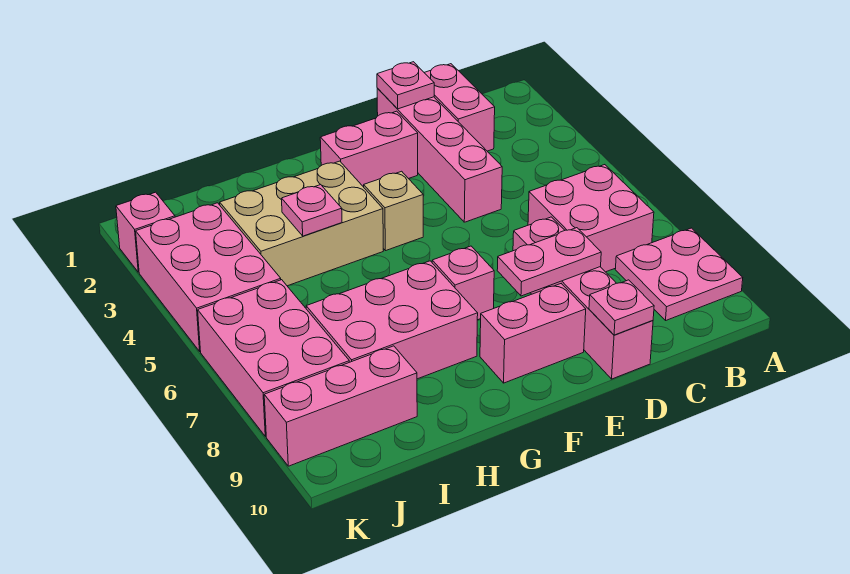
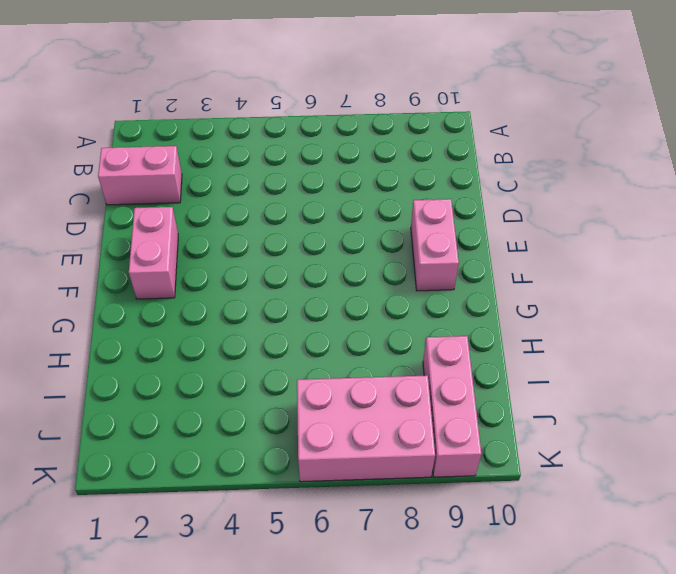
none -> pink 2x2 plate [615,228,743,320]
none -> pink 2x2 brick [528,165,654,272]
none -> pink 1x4 brick [377,88,502,222]

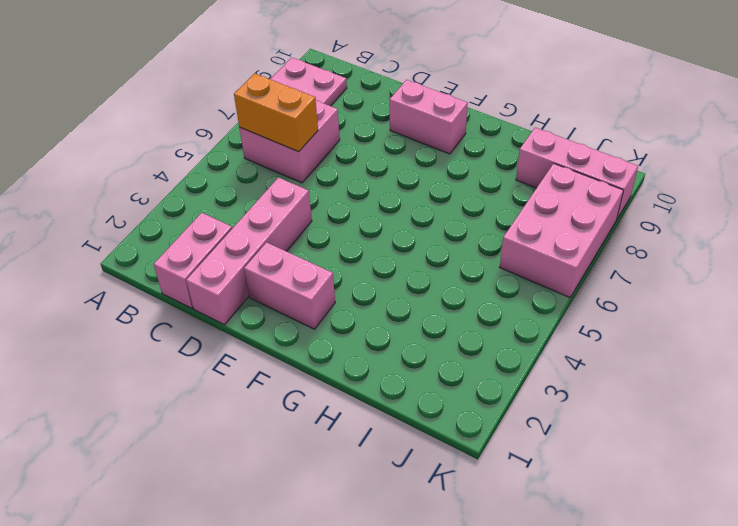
orange 1x2 brick [234,73,318,152] -> none
none -> pink 1x4 brick [513,217,653,379]
none -> tan 1x1 brick [364,171,423,251]
none -> pink 1x1 brick [432,246,494,320]

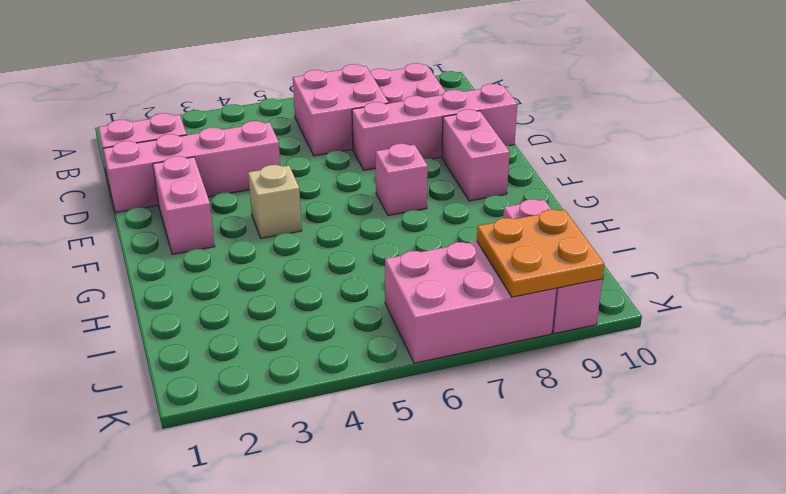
orange 2x2 plate [477,210,604,297] -> none
none -> tan 2x3 brick [220,161,383,286]
none -> pink 2x3 brick [306,261,478,379]
none -> pink 2x3 brick [136,203,281,351]

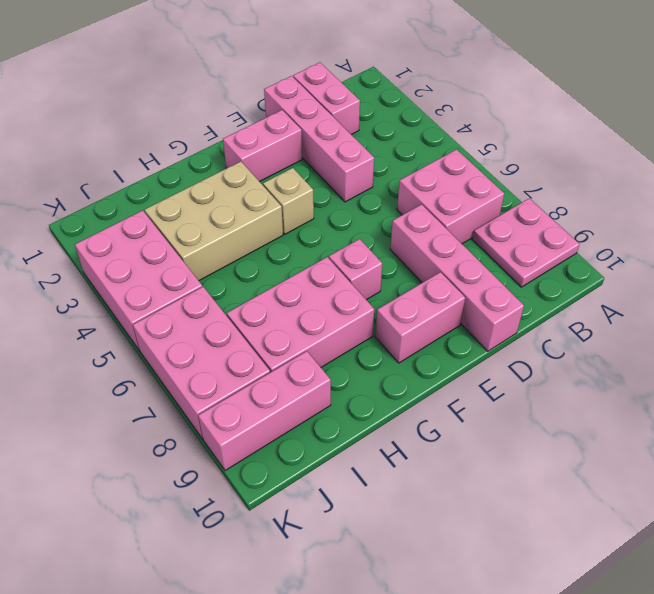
none -> pink 1x1 brick [116,192,175,272]
none -> pink 1x1 plate [377,62,434,109]
none -> pink 1x2 plate [497,228,601,296]

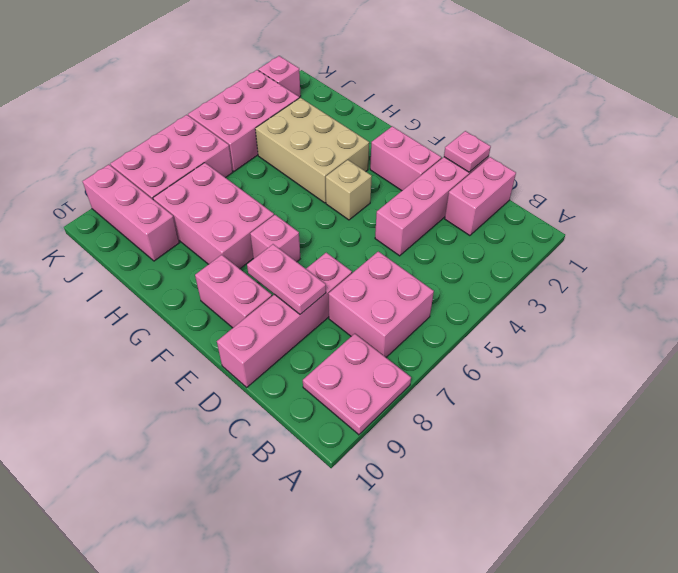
none -> pink 1x1 plate [589,280,654,335]
none -> pink 1x1 plate [282,185,342,236]

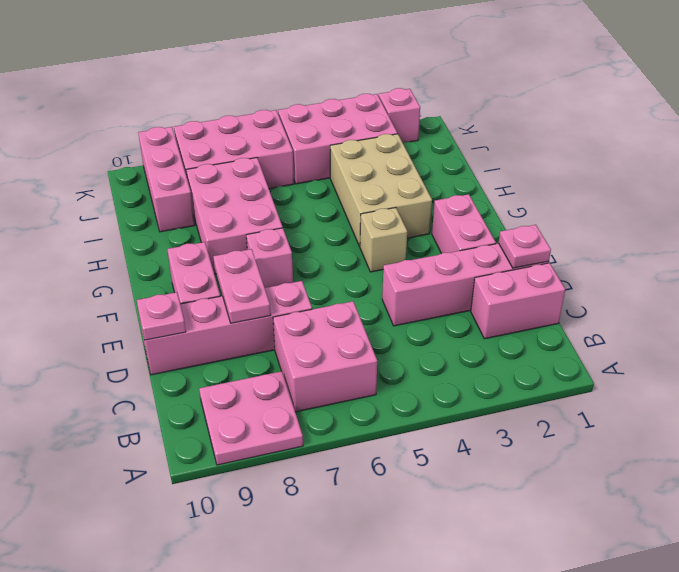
none -> pink 1x1 plate [282,185,342,236]

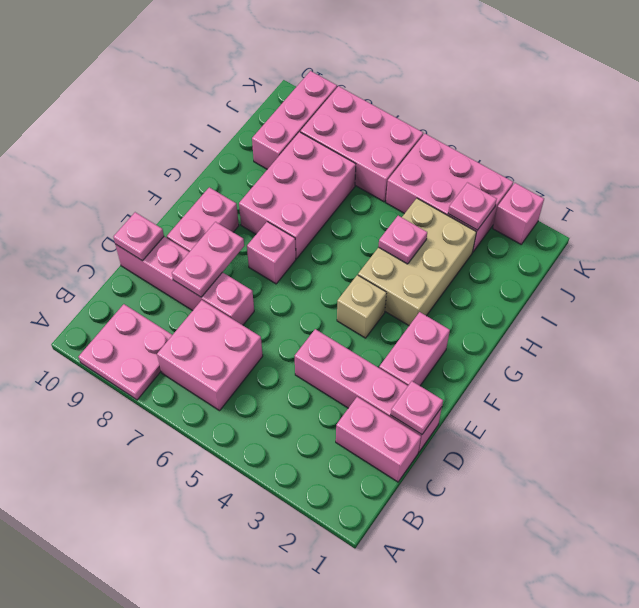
pink 1x1 plate [448,183,497,230] -> none

